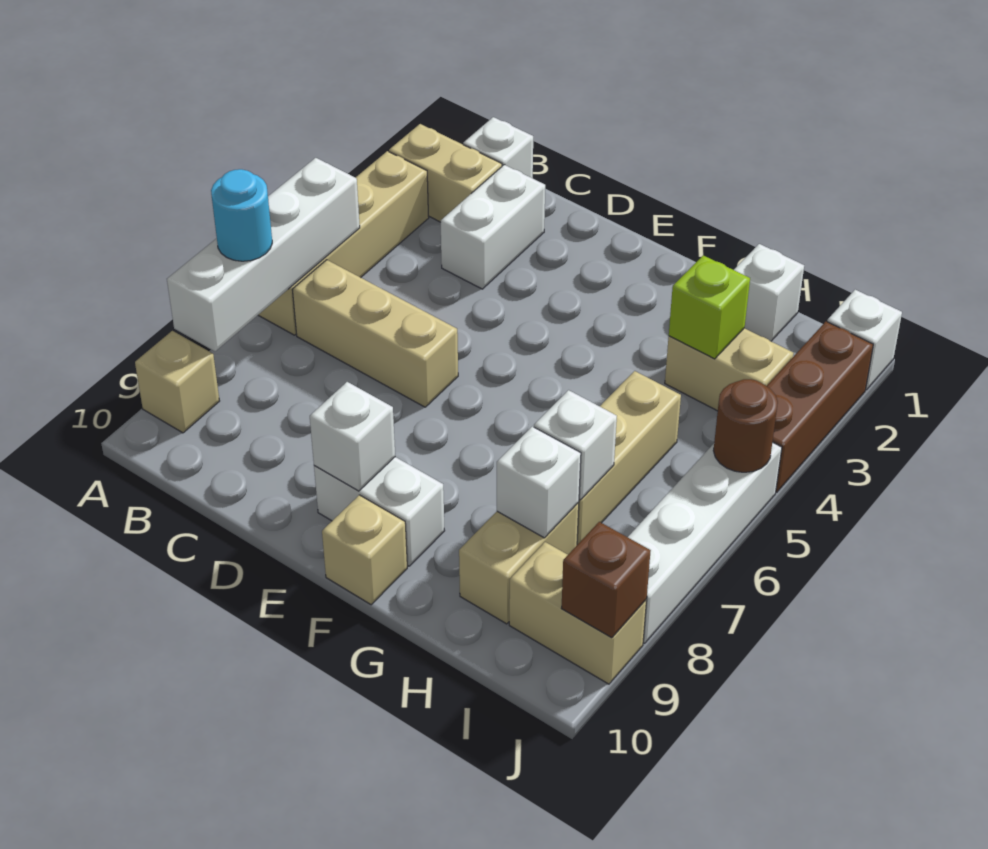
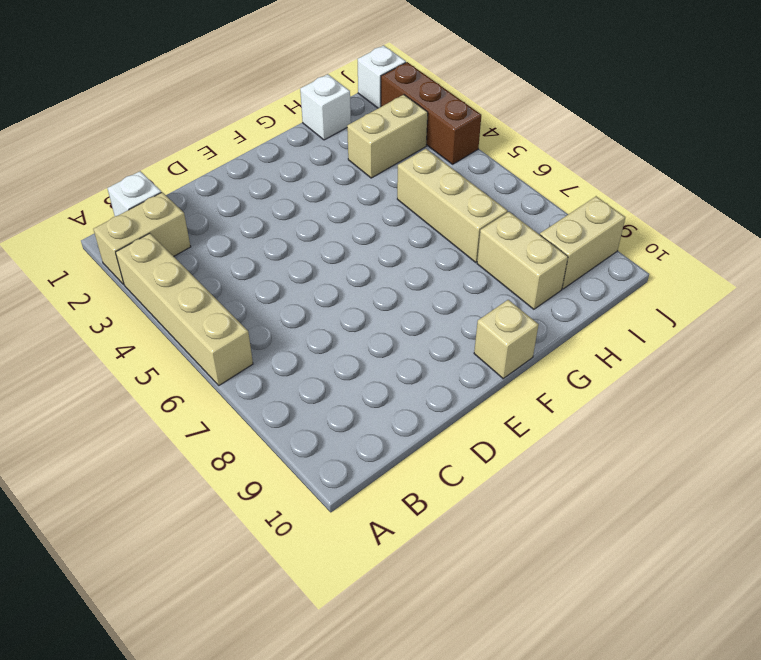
none -> tan 1x1 brick [135,331,219,433]
none -> tan 1x3 brick [292,260,458,407]
none -> white 1x2 brick [441,165,545,289]

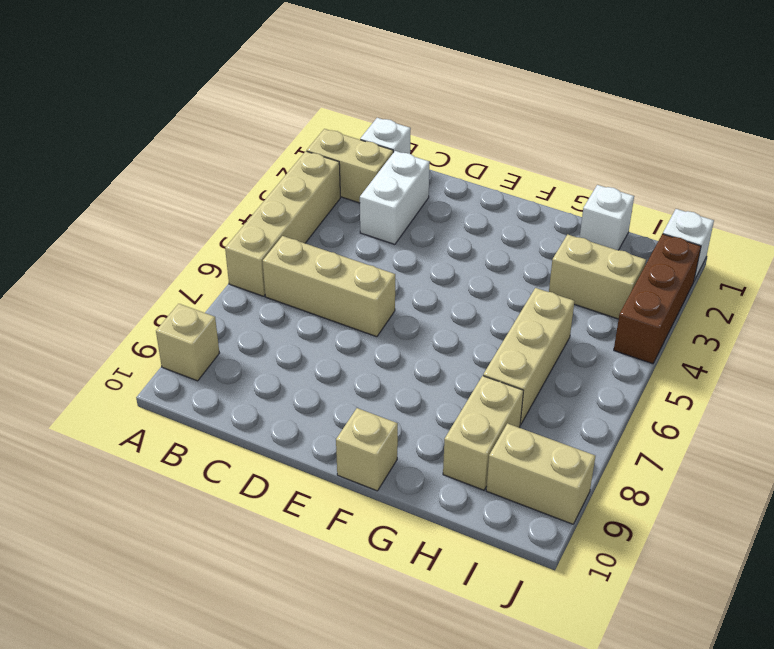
none -> white 1x2 brick [314,457,445,566]
none -> white 1x4 brick [628,442,782,643]
none -> white 1x4 brick [167,158,360,351]

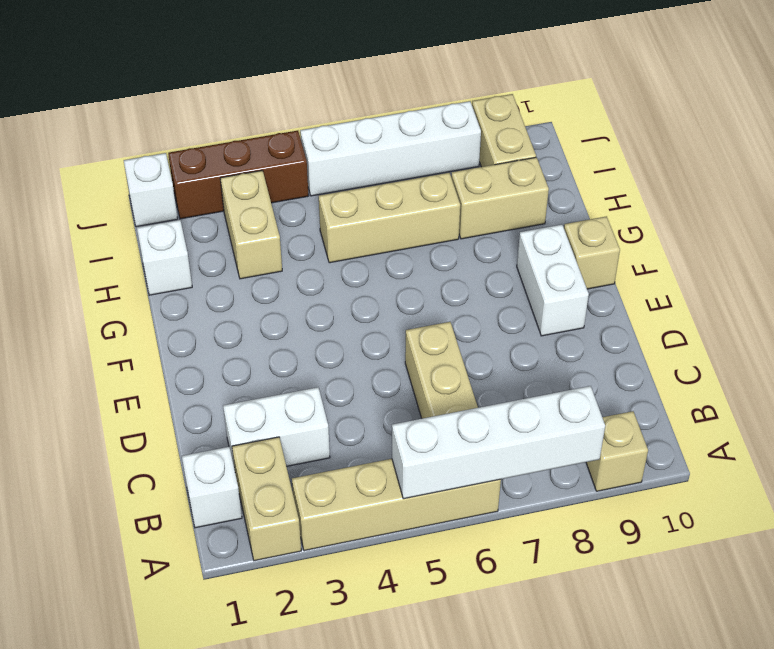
none -> white 1x1 brick [310,382,395,491]
none -> lime 1x1 brick [669,255,750,359]
none -> white 1x1 brick [534,390,617,500]

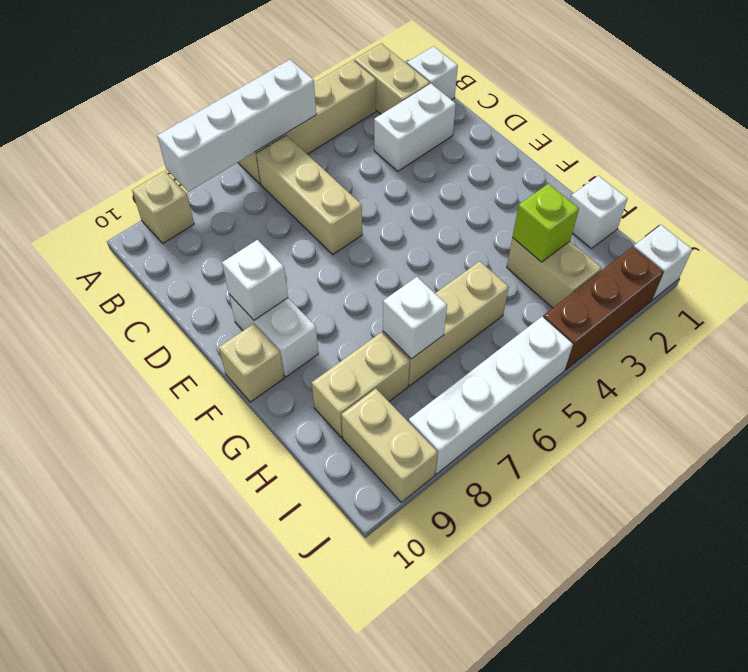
none -> white 1x1 brick [497,426,581,538]
none -> brown 1x1 round brick [713,379,778,472]
none -> brown 1x1 brick [561,522,651,638]

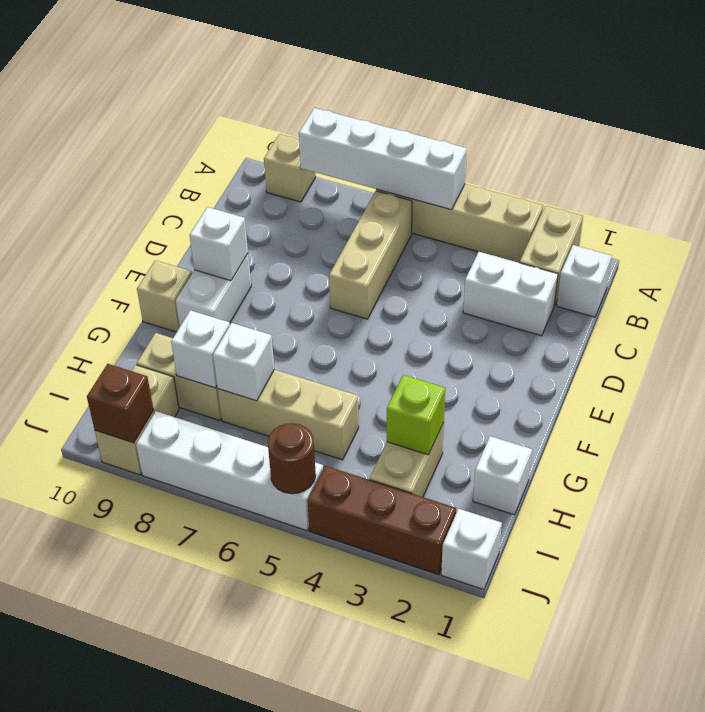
none -> cyan 1x1 round brick [211,169,272,261]

